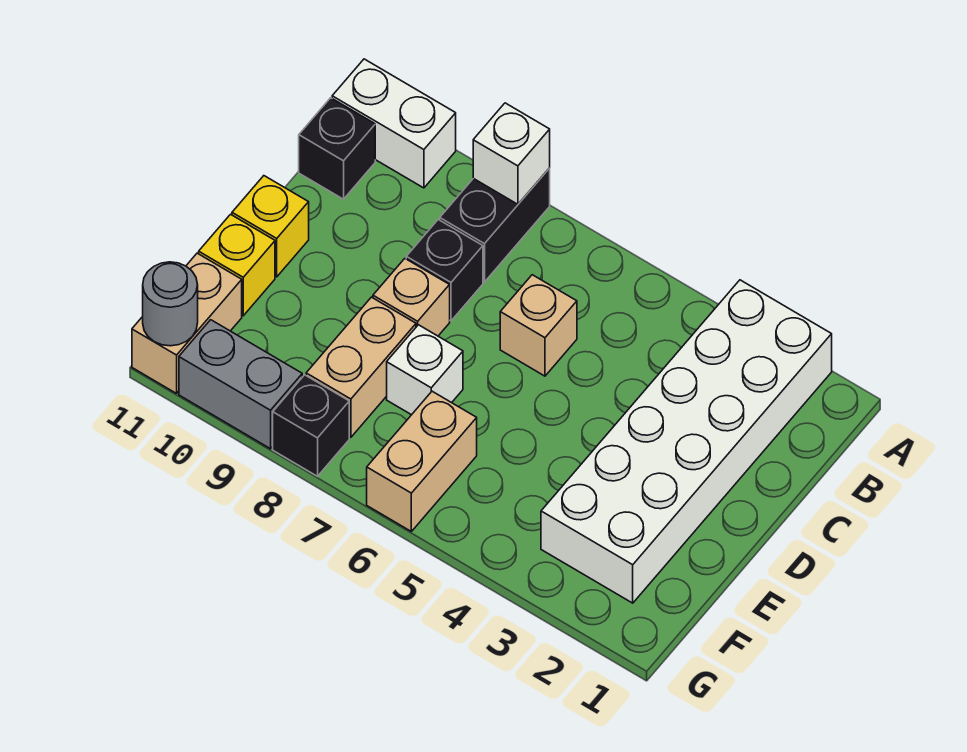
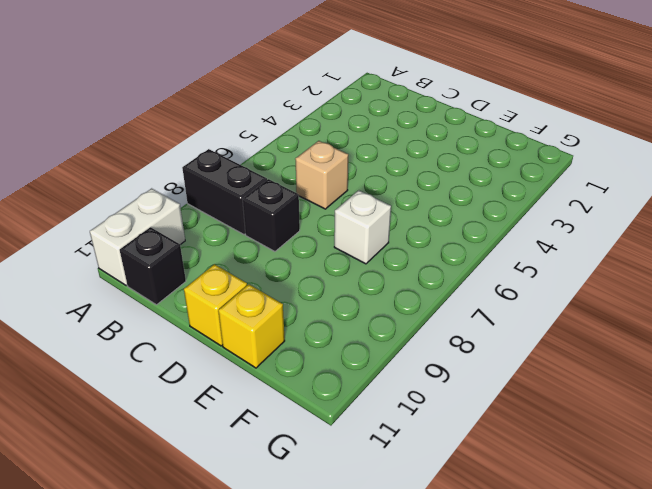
none -> white 2x6 brick [541,280,832,603]
none -> tan 1x1 brick [373,259,450,336]
none -> tan 1x2 brick [306,297,416,437]

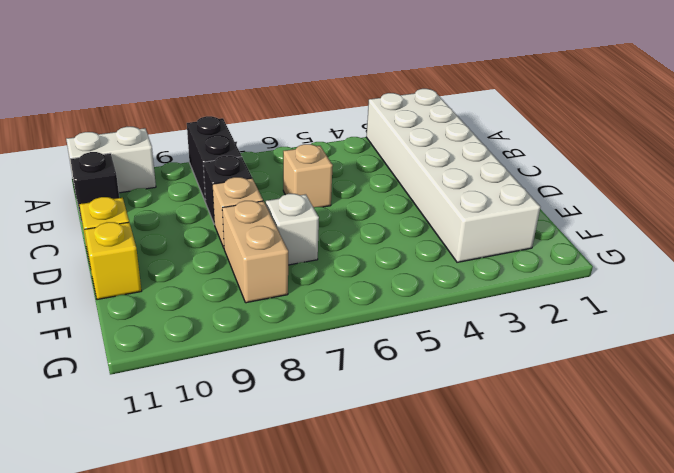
none -> tan 1x2 brick [367,391,477,531]
none -> tan 1x2 brick [132,253,242,393]
none -> black 1x1 brick [273,375,349,476]

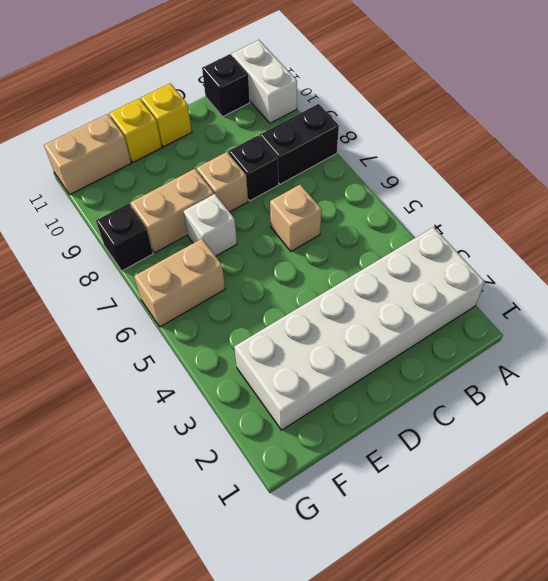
none -> grey 1x2 brick [179,320,302,449]
none -> white 1x1 brick [473,103,550,204]
none -> grey 1x1 round brick [143,262,198,346]

